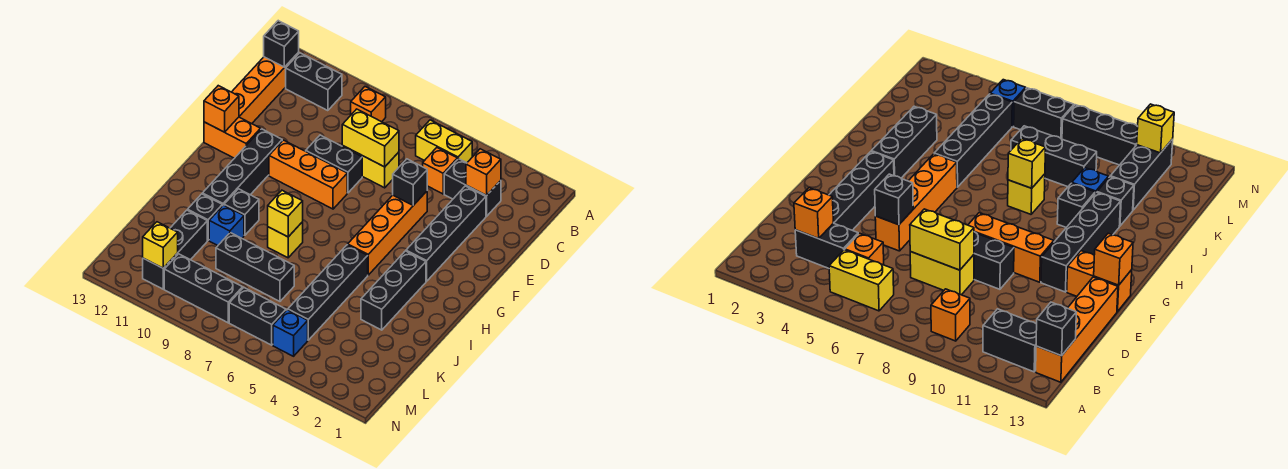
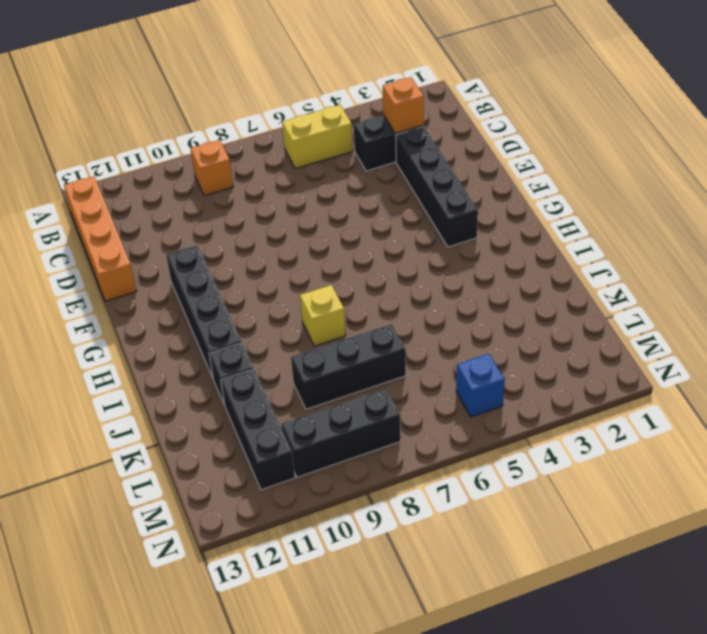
none -> black 1x2 brick [286,53,342,111]
none -> orange 1x1 brick [423,148,457,194]
none -> yellow 1x2 brick [342,145,399,188]
none -> orange 1x4 brick [348,191,427,275]

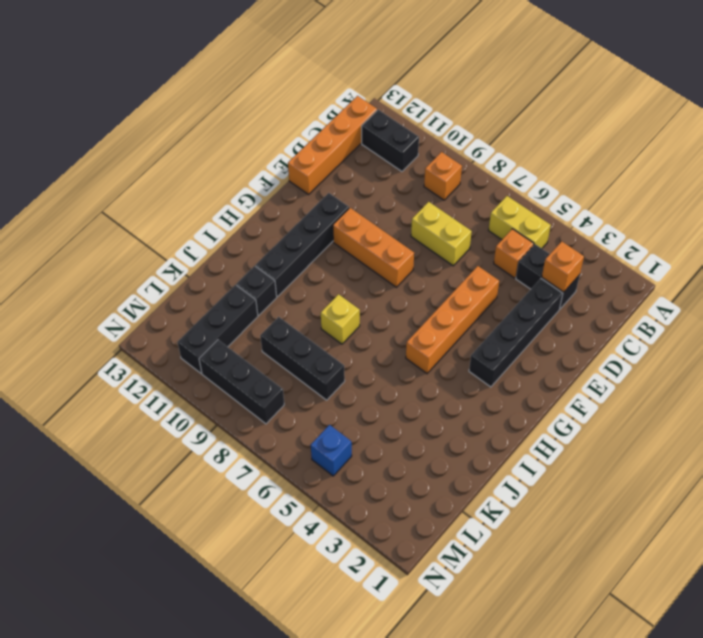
none -> black 1x2 brick [306,135,362,193]
none -> orange 1x2 brick [204,117,261,158]
none -> black 1x3 brick [361,251,426,330]
none -> black 1x4 brick [288,245,368,340]

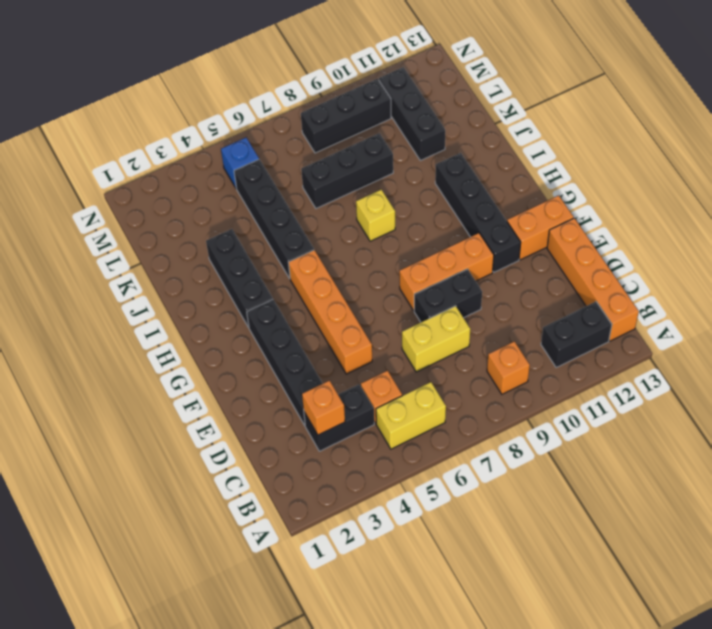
none -> black 1x1 brick [224,189,259,235]
none -> blue 1x1 brick [209,205,244,245]
none -> black 1x1 brick [188,194,222,240]
none -> black 1x2 brick [229,288,286,345]

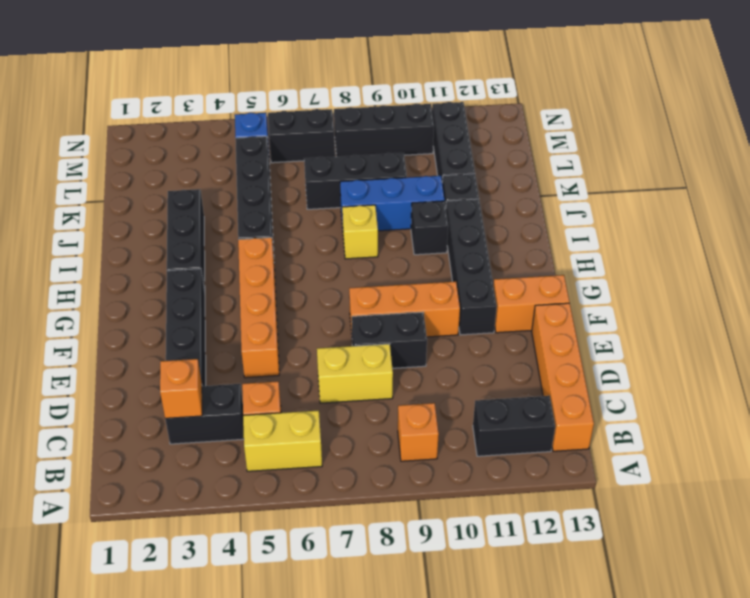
blue 1x3 brick [340,176,445,231] -> blue 1x1 brick [209,205,244,245]
none -> black 1x1 brick [264,21,299,67]
none -> yellow 1x2 brick [342,109,399,167]
none -> black 1x1 brick [393,159,427,205]
none -> orange 1x1 brick [204,86,239,132]

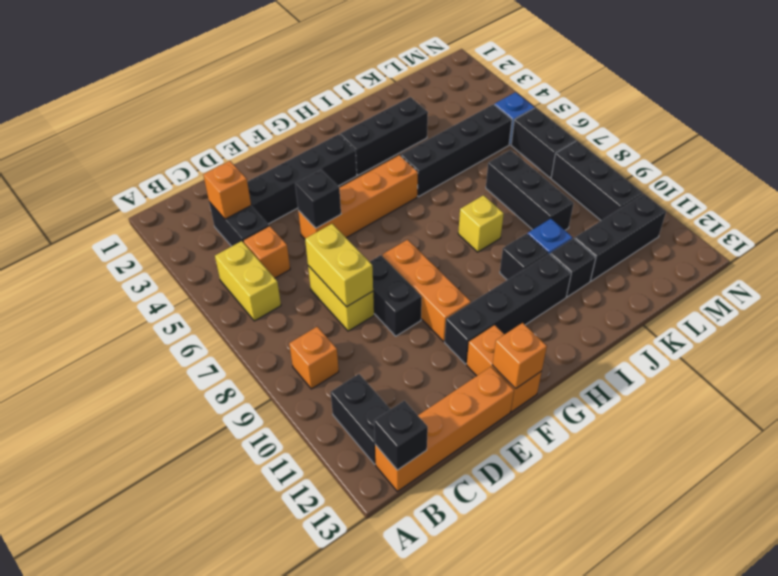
none -> yellow 1x1 brick [268,190,303,237]
none -> yellow 1x1 brick [143,222,178,268]

